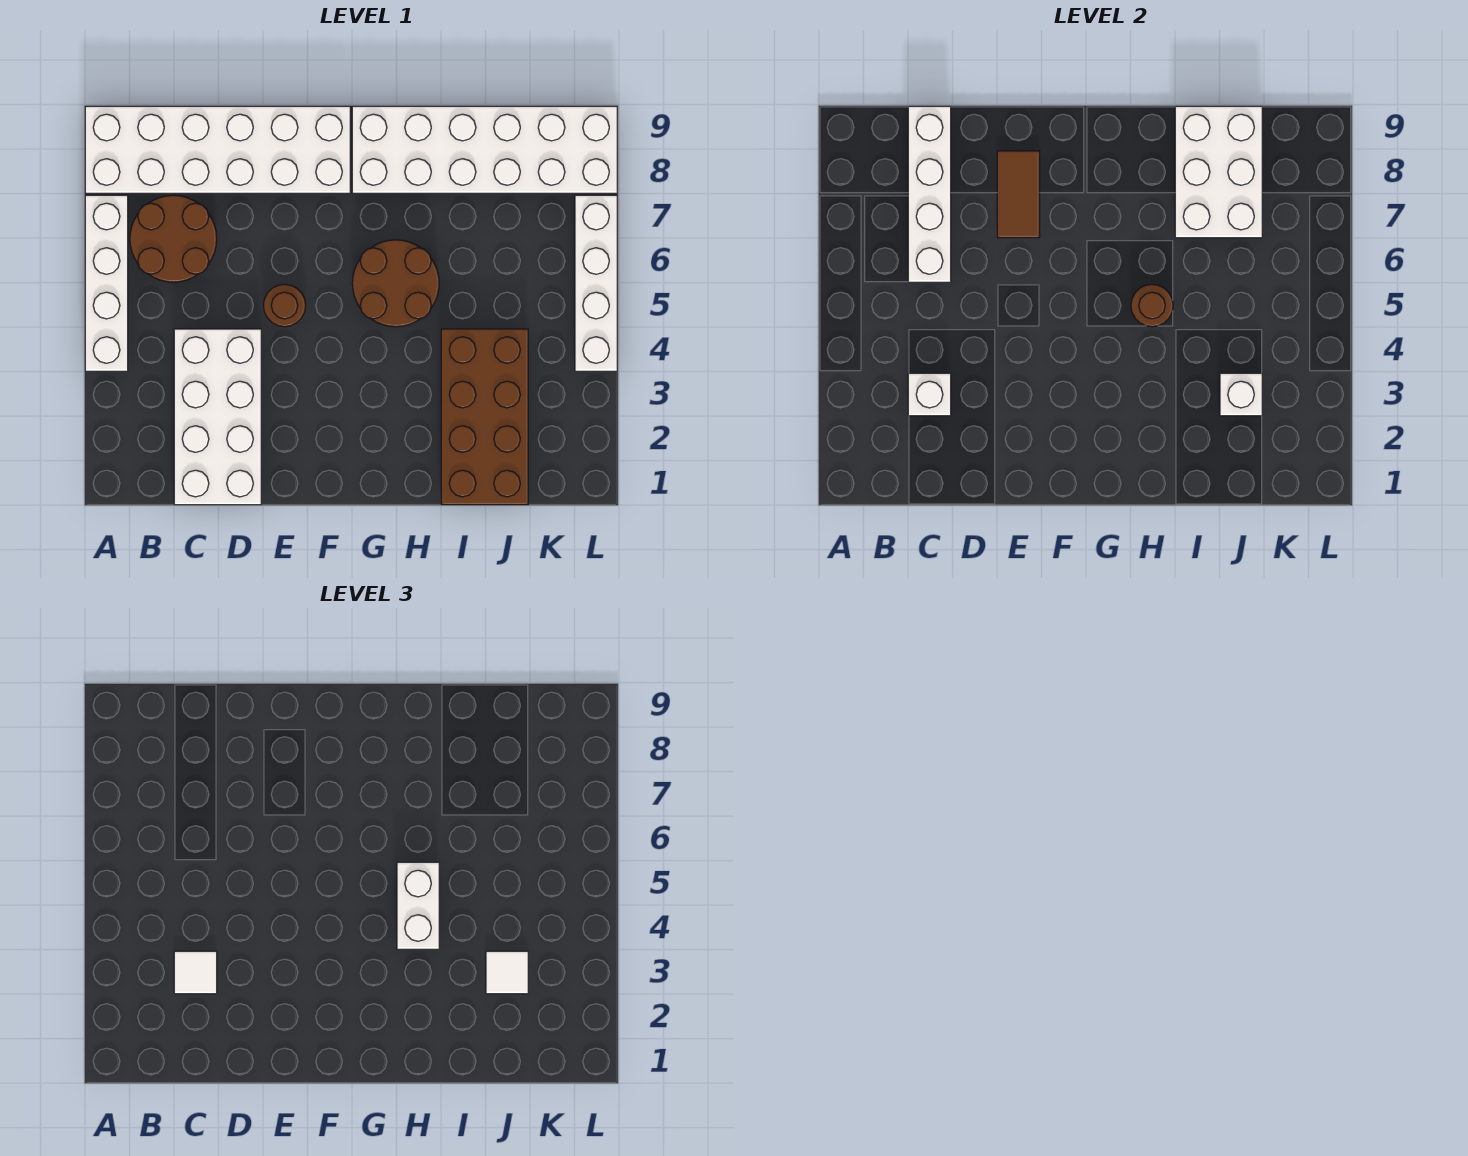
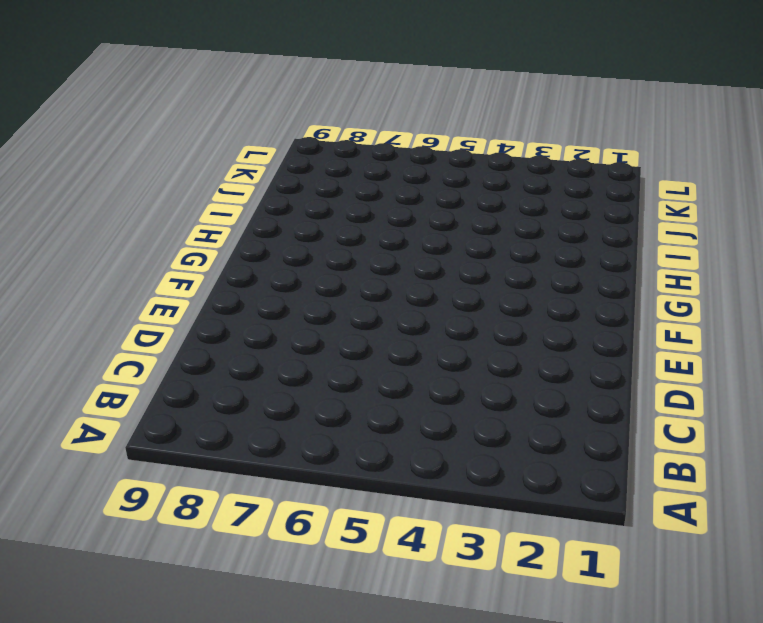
none -> white 1x4 brick [85,195,128,371]
none -> white 2x6 brick [85,106,350,193]
none -> brown 2x2 round brick [130,195,217,282]

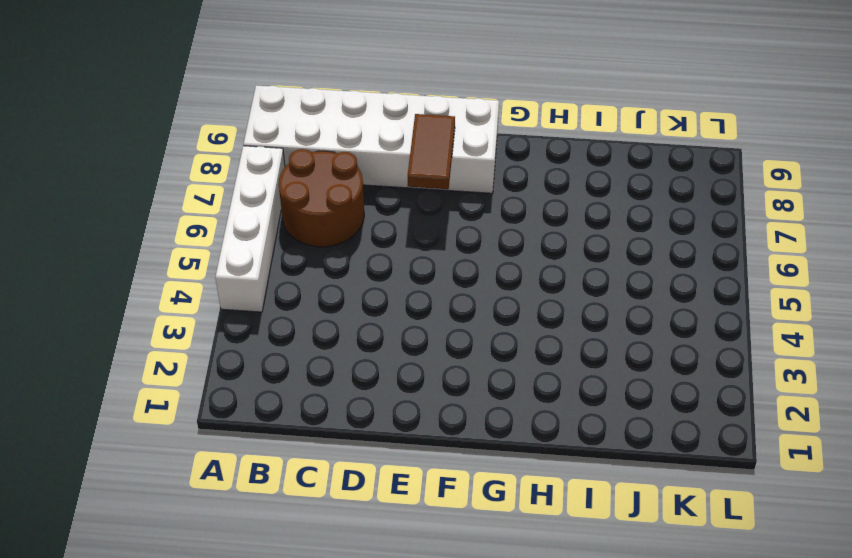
none -> white 2x4 brick [174,329,261,505]
none -> brown 1x1 round brick [263,284,306,327]
none -> brown 2x2 round brick [352,240,439,327]

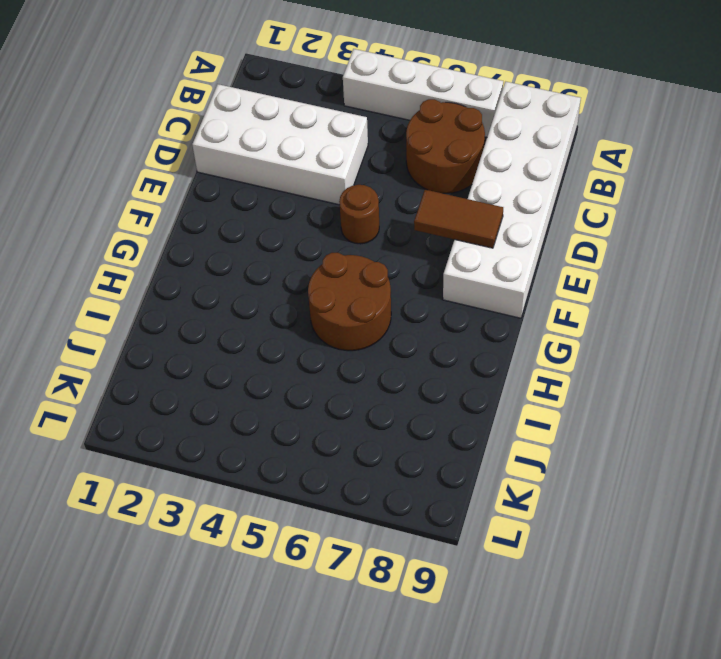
none -> white 2x6 brick [352,106,617,193]
none -> brown 2x4 brick [441,329,528,505]
none -> white 1x4 brick [575,195,617,371]

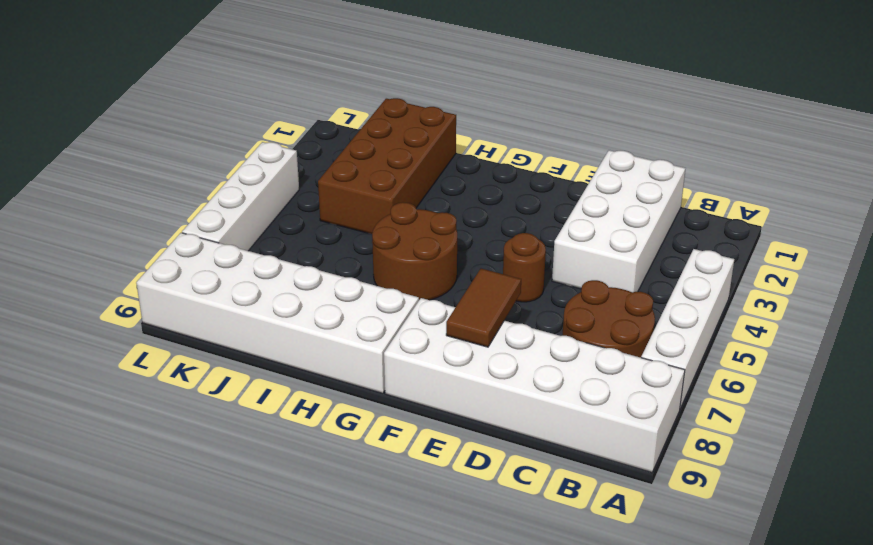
none -> white 1x1 brick [908,373,951,416]
none -> white 1x4 brick [908,106,951,282]
none -> brown 1x1 round brick [1131,284,1173,327]

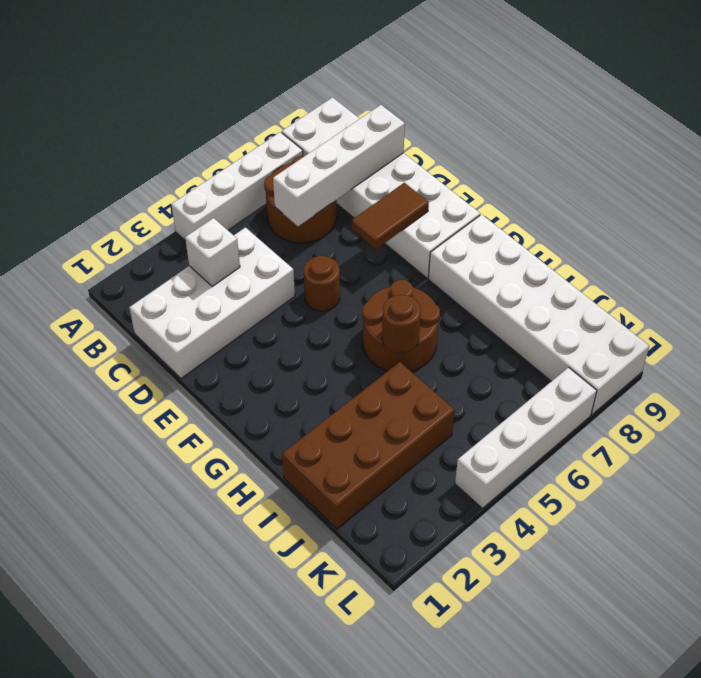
none -> white 2x3 brick [1175,106,1262,238]
none -> white 1x1 brick [1220,373,1262,416]
none -> white 1x1 tile [174,951,217,994]

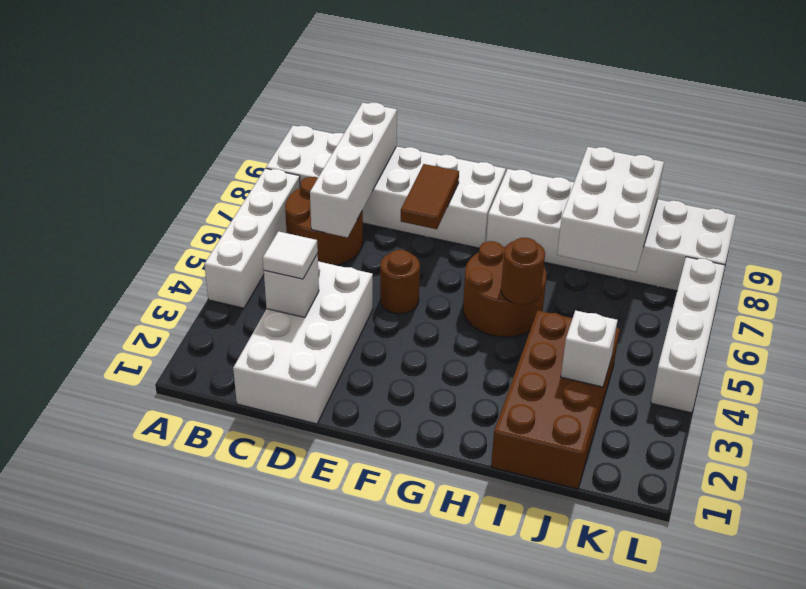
none -> white 1x2 brick [397,862,439,949]
none -> white 1x1 tile [486,951,528,994]

